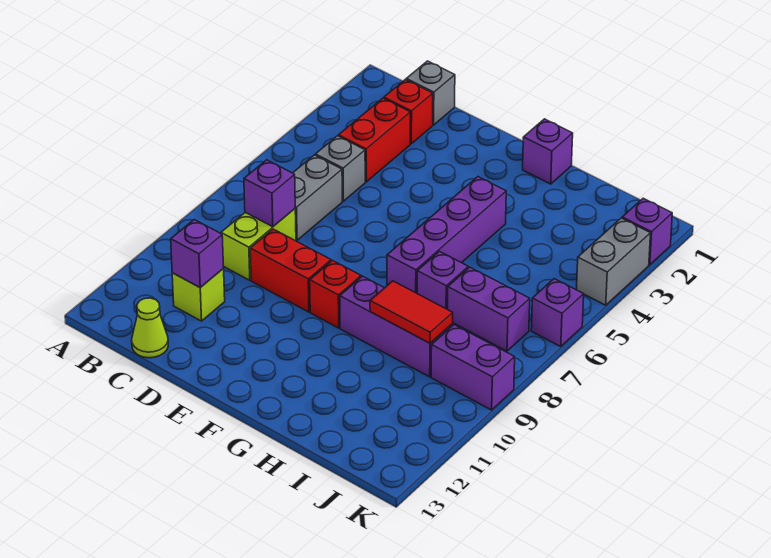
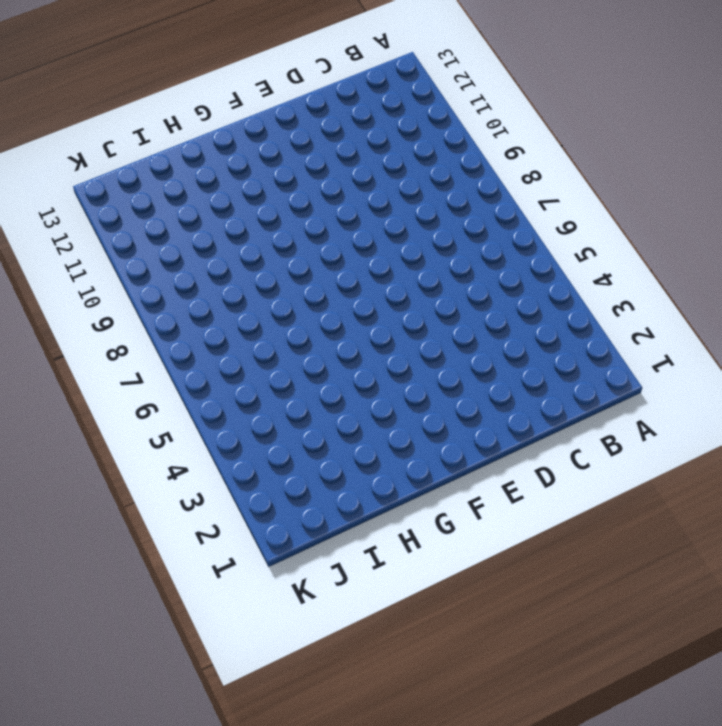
none -> grey 1x1 brick [406,61,455,125]
none -> red 1x1 brick [384,79,433,144]
none -> red 1x2 brick [339,98,410,182]

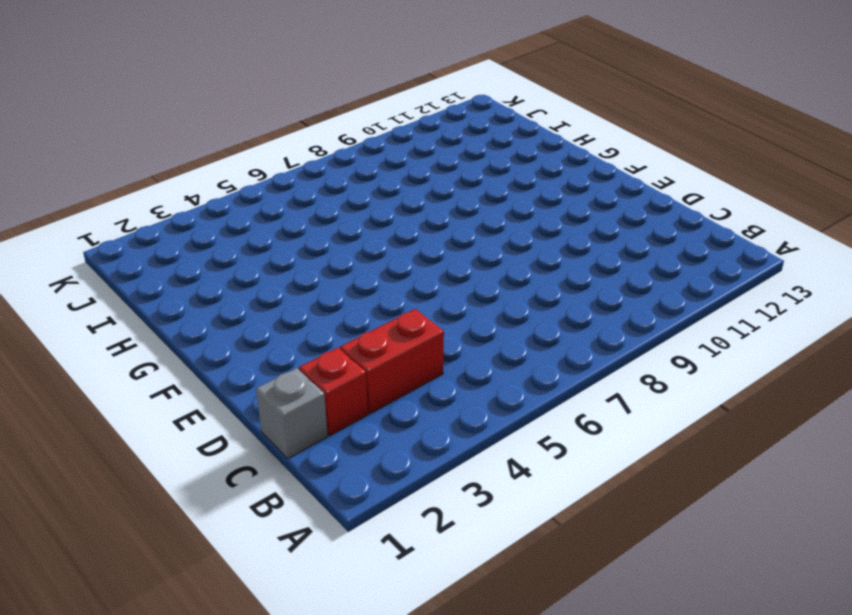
none -> grey 1x1 brick [315,136,365,201]
none -> grey 1x2 brick [293,155,342,240]
none -> lime 1x2 brick [221,209,296,280]

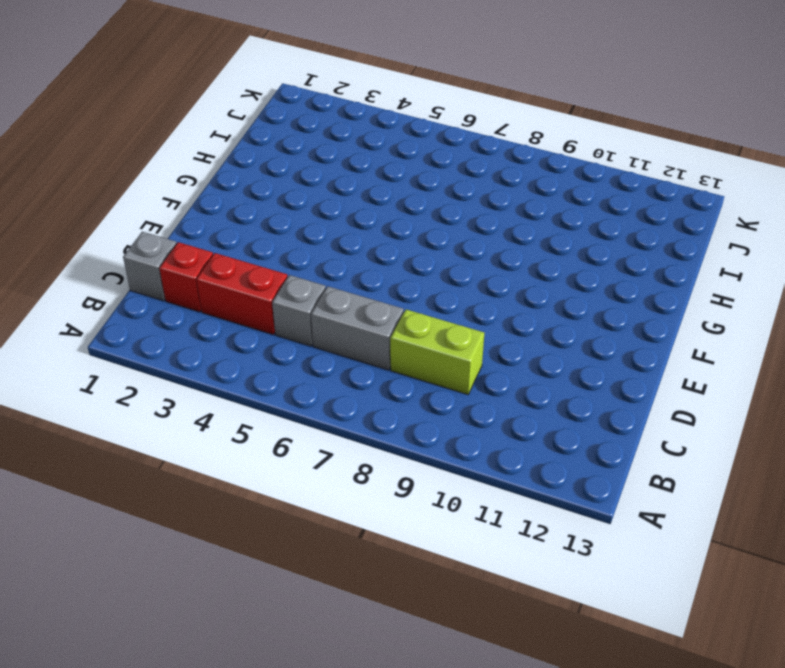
none -> lime 1x1 brick [172,269,225,321]
none -> lime 1x1 cone [132,298,168,358]
none -> red 1x2 brick [250,229,331,312]

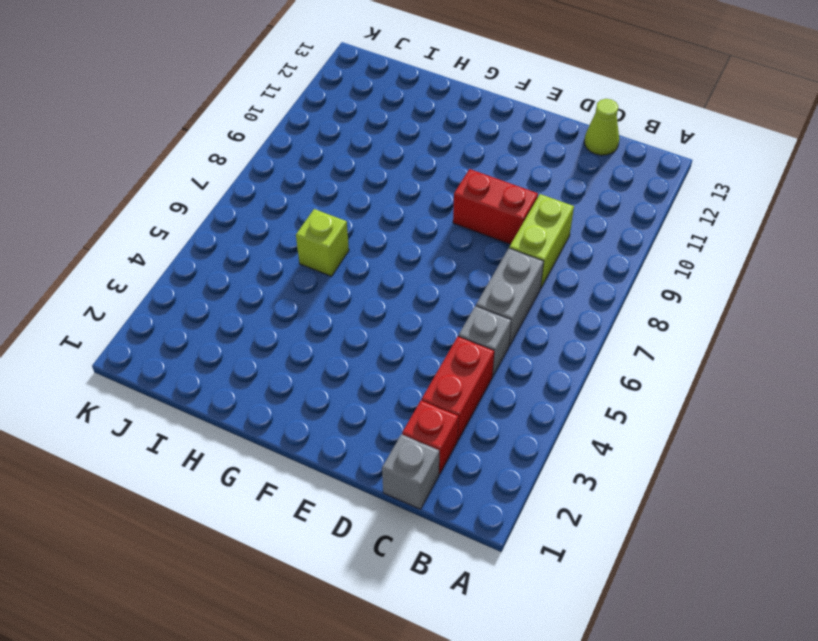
lime 1x1 brick [296,209,349,276] -> lime 1x1 brick moved to [172,269,225,321]
none -> red 1x1 brick [310,260,361,328]
none -> purple 1x1 brick [523,119,573,184]
none -> purple 1x4 brick [387,177,506,293]

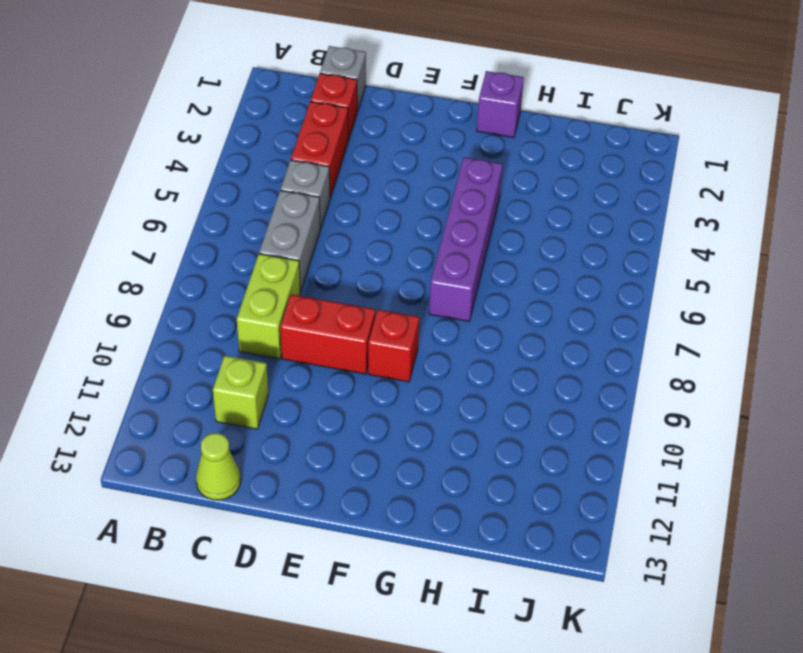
none -> purple 1x3 brick [340,276,453,377]
none -> purple 1x1 brick [417,252,468,309]
none -> purple 1x2 brick [447,267,530,351]

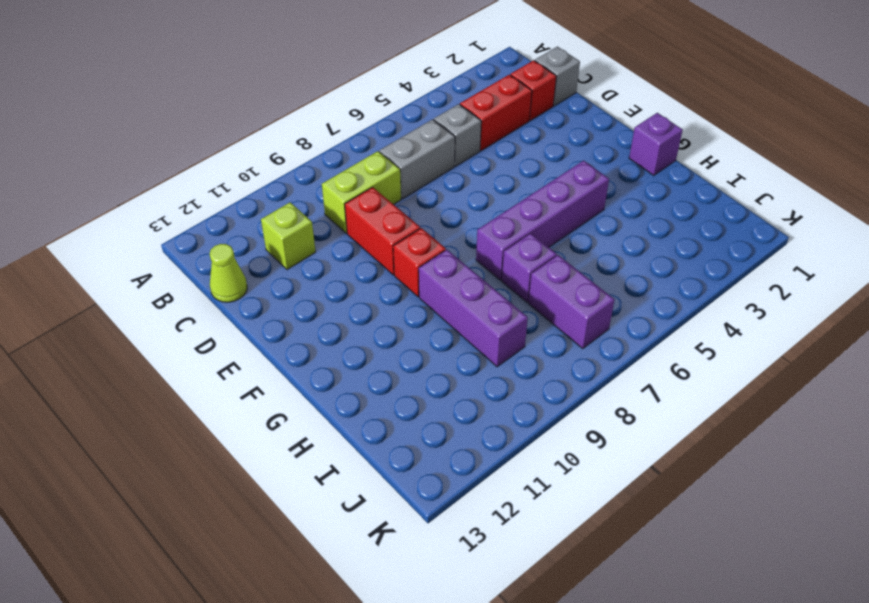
none -> purple 1x2 brick [431,325,515,410]
none -> purple 1x1 brick [622,198,672,265]
none -> grey 1x2 brick [577,218,651,305]

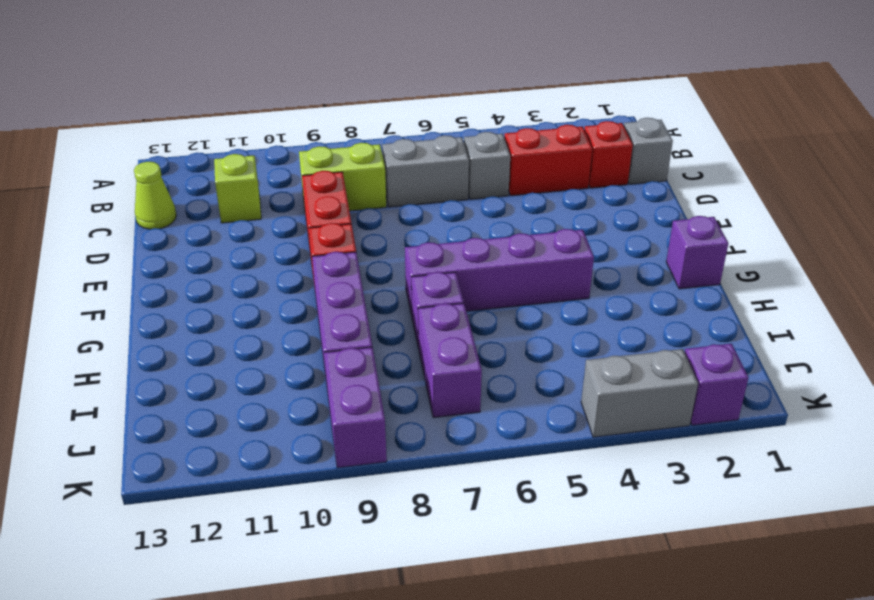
none -> purple 1x1 brick [531,279,584,346]
none -> purple 1x1 brick [244,160,295,227]
none -> purple 1x1 brick [171,220,224,288]

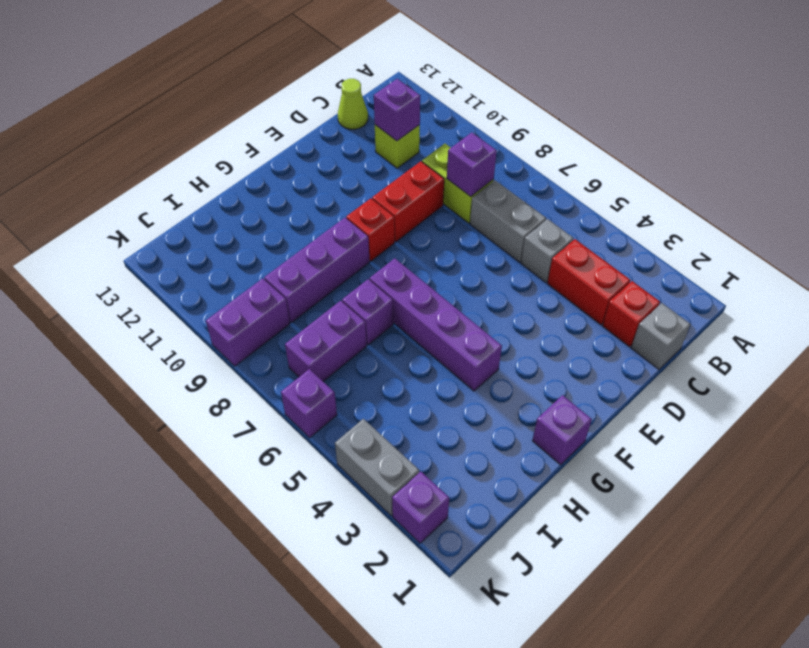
none -> red 1x2 tile [370,281,453,343]

